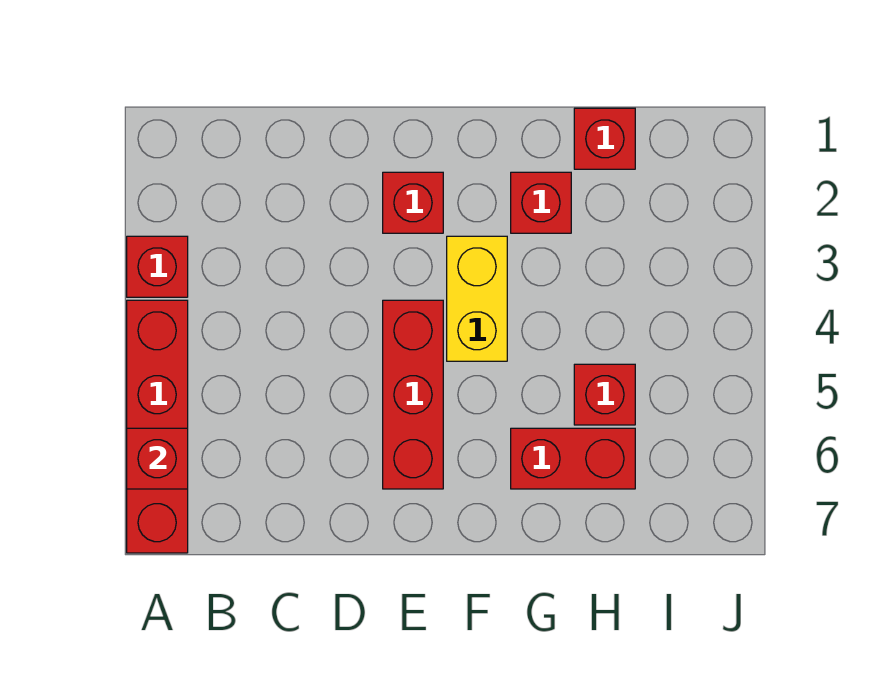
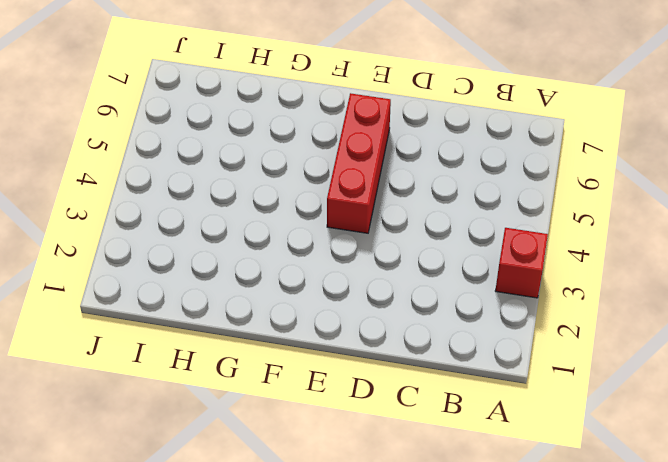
none -> red 1x4 brick [127,300,188,553]
none -> red 1x1 brick [383,172,443,233]

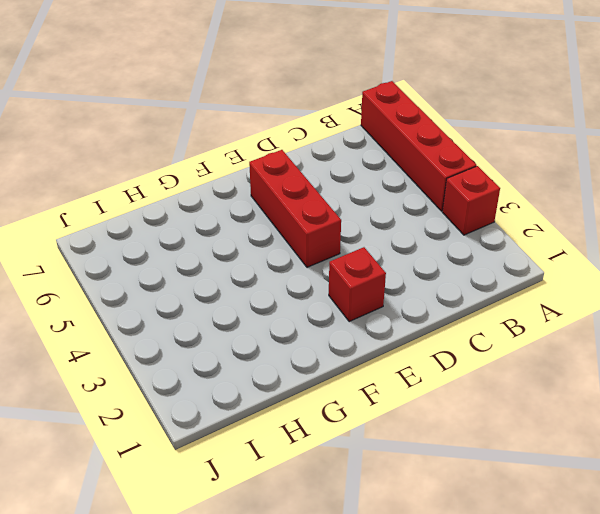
none -> yellow 1x2 brick [447,236,507,361]
none -> red 1x1 brick [511,172,571,233]

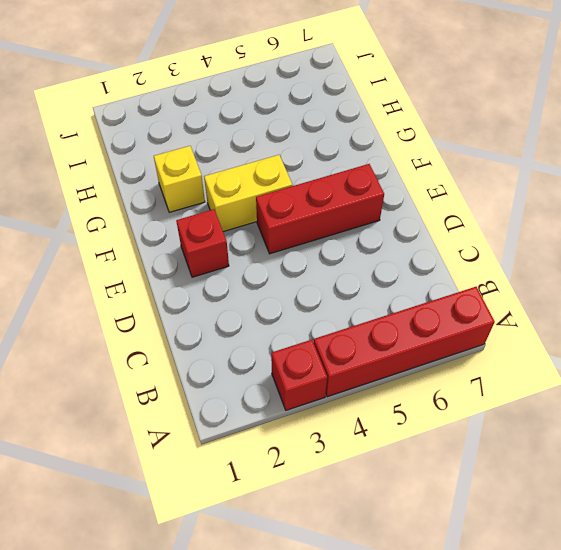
yellow 1x1 brick [154,146,205,212] -> red 1x1 brick [511,172,571,233]
none -> red 1x2 brick [511,428,635,489]
none -> red 1x1 brick [574,108,635,169]

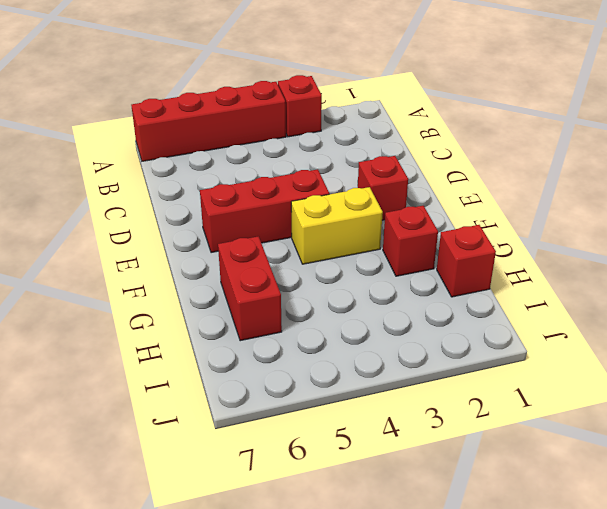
none -> red 1x1 brick [574,364,635,425]
none -> red 1x1 brick [127,428,188,489]

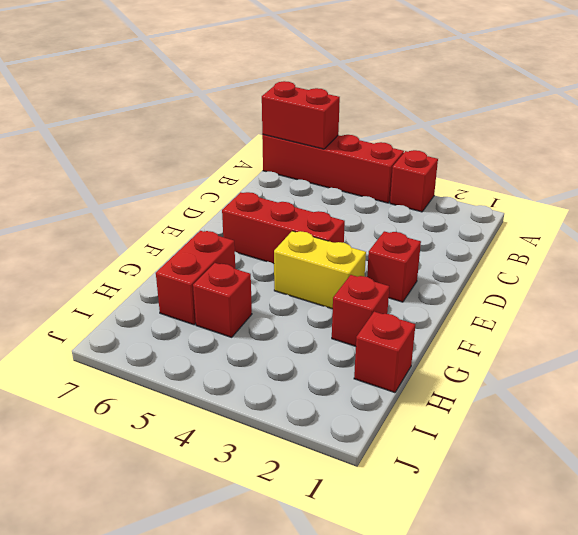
red 1x2 brick [262,81,340,149] -> red 1x1 brick [127,428,188,489]

